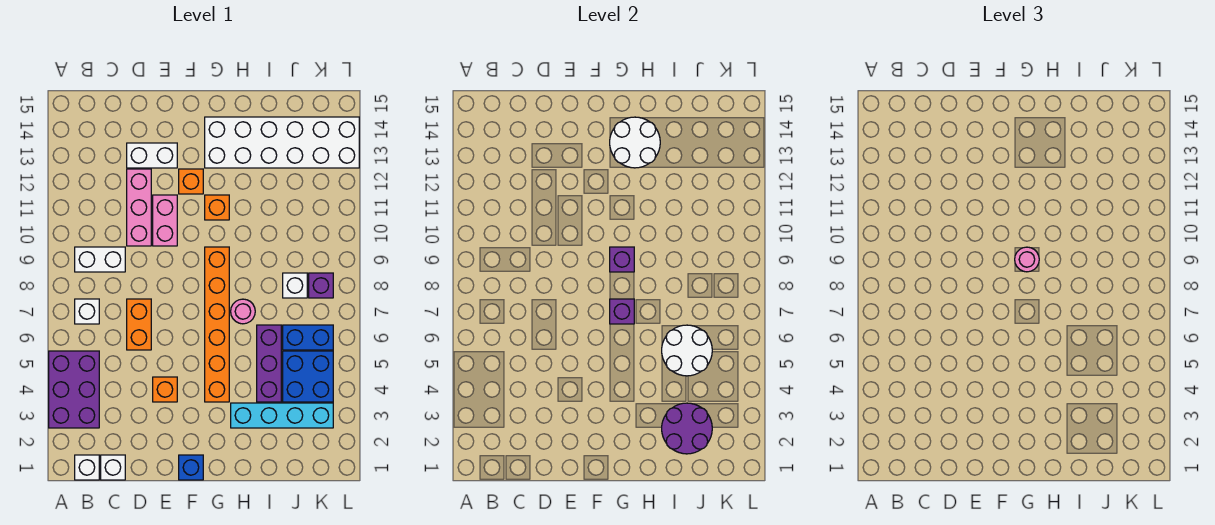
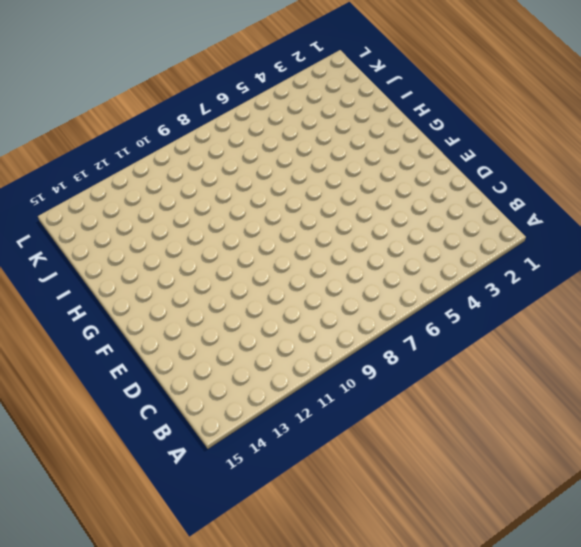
none -> purple 2x3 brick [49,351,99,428]
none -> white 1x1 brick [75,455,99,480]
none -> white 1x1 brick [75,299,99,324]

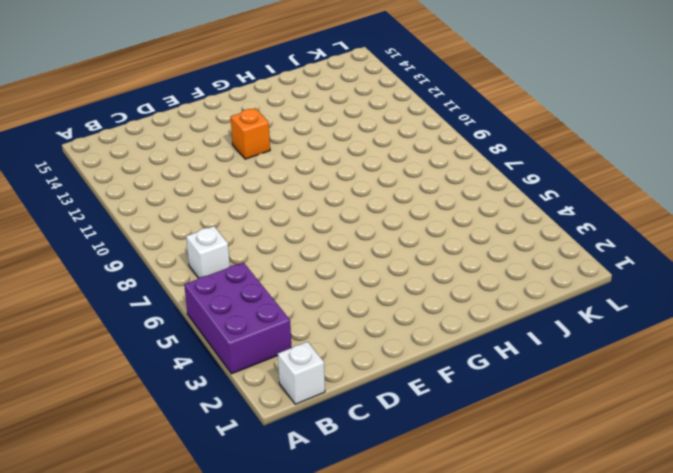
none -> white 1x2 brick [75,247,125,272]
none -> white 1x1 brick [101,455,125,480]
none -> orange 1x2 brick [127,299,151,350]

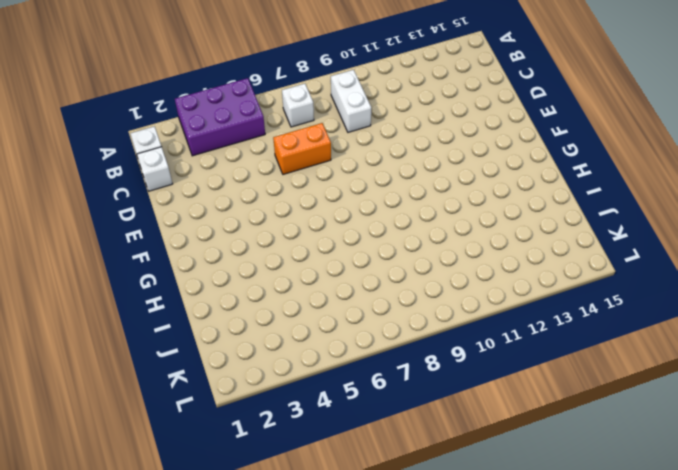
none -> pink 1x3 brick [127,169,151,246]
none -> white 1x2 brick [127,143,177,168]
none -> orange 1x1 brick [153,377,177,402]

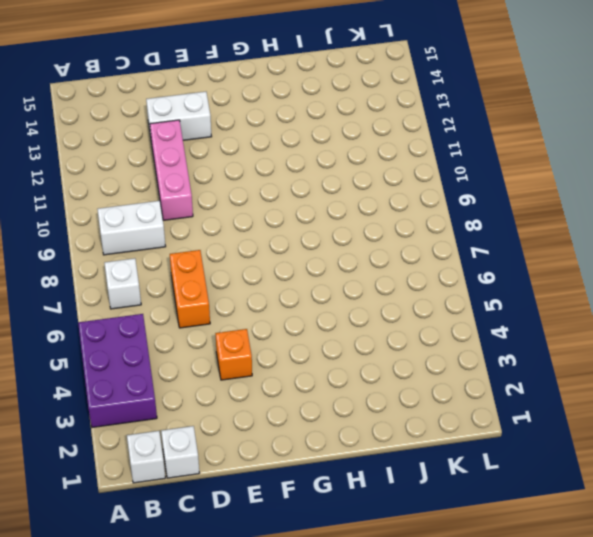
none -> pink 1x2 brick [153,195,177,246]
none -> blue 1x1 brick [179,455,203,480]
none -> orange 1x1 brick [179,169,203,194]

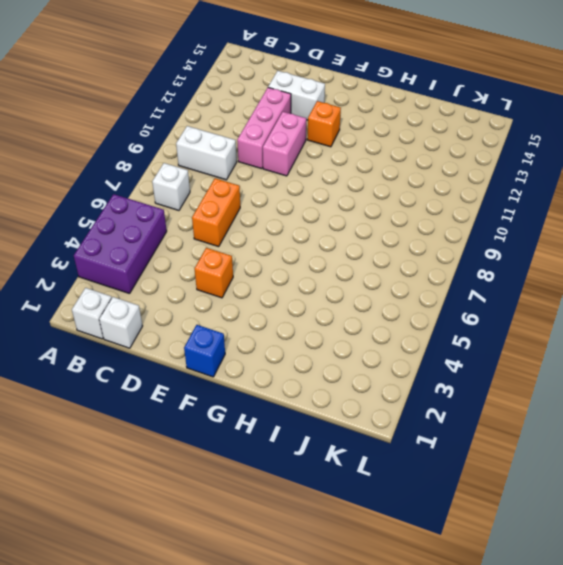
none -> orange 1x6 brick [205,247,229,402]
none -> orange 1x1 brick [205,195,229,220]
none -> white 2x6 brick [205,117,359,168]

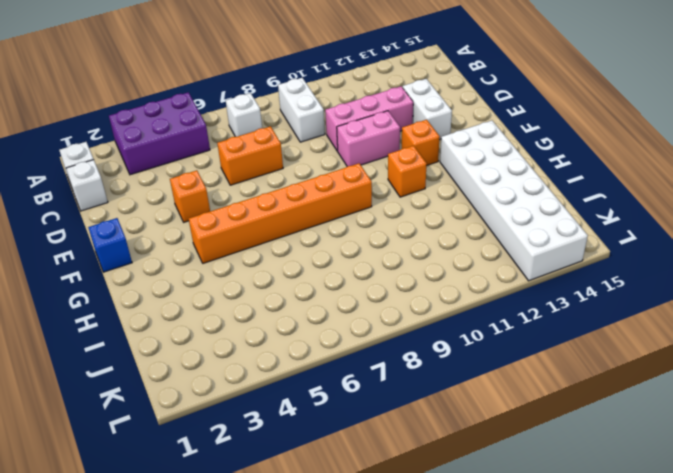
none -> cyan 1x4 brick [231,403,333,428]
none -> pink 1x1 round brick [231,299,255,324]
none -> purple 1x3 brick [257,325,281,402]

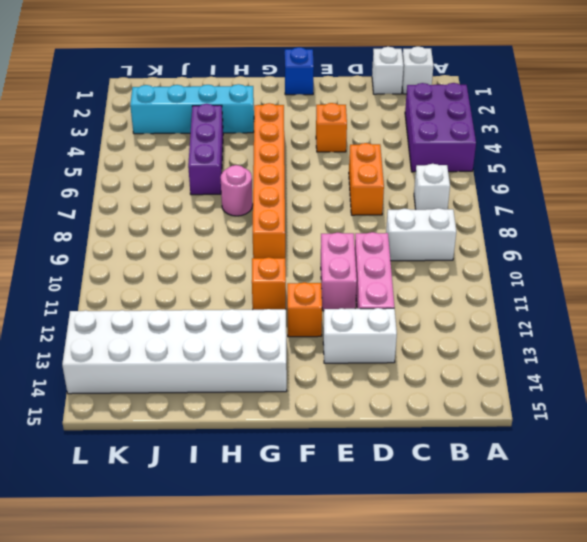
none -> blue 2x2 brick [283,351,333,402]
none -> blue 1x2 brick [283,325,333,350]
none -> white 1x1 brick [283,273,307,298]

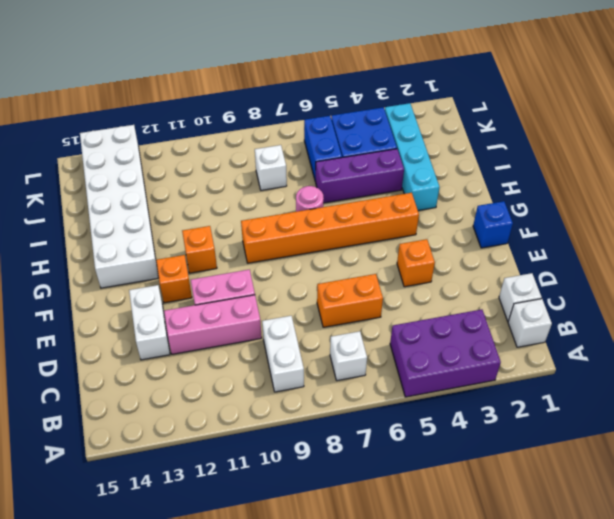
none -> purple 1x1 brick [309,273,333,298]
none -> purple 1x1 brick [610,299,634,324]
none -> purple 1x1 brick [610,247,634,272]

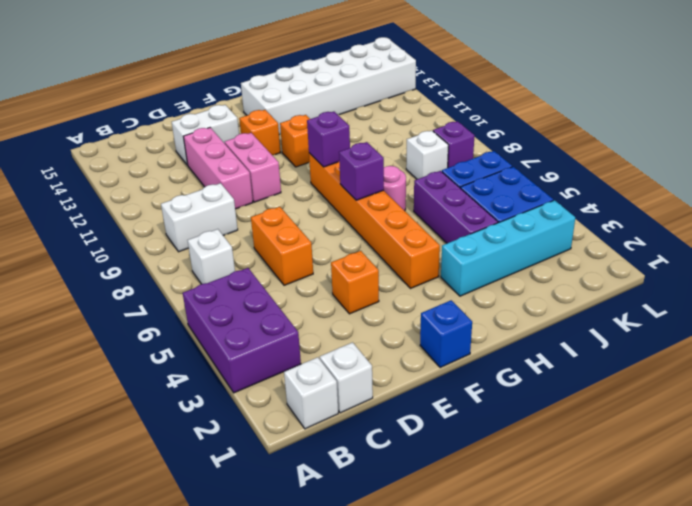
none -> white 2x2 round brick [610,117,660,168]
none -> purple 2x2 round brick [662,403,712,454]
none -> white 2x2 round brick [662,325,712,376]

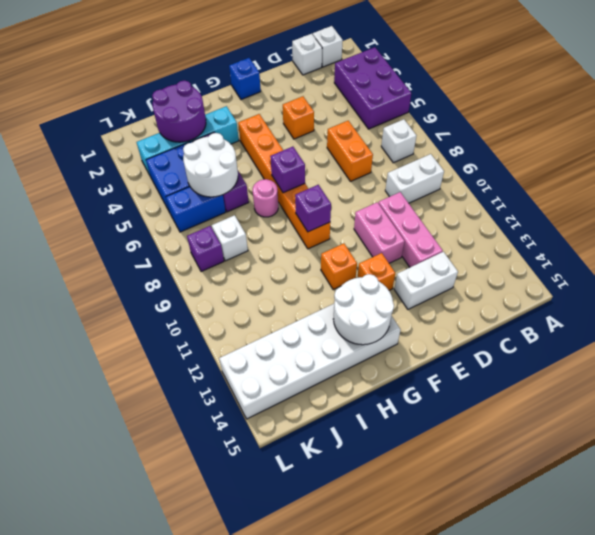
none -> pink 1x1 round brick [1015,247,1039,272]

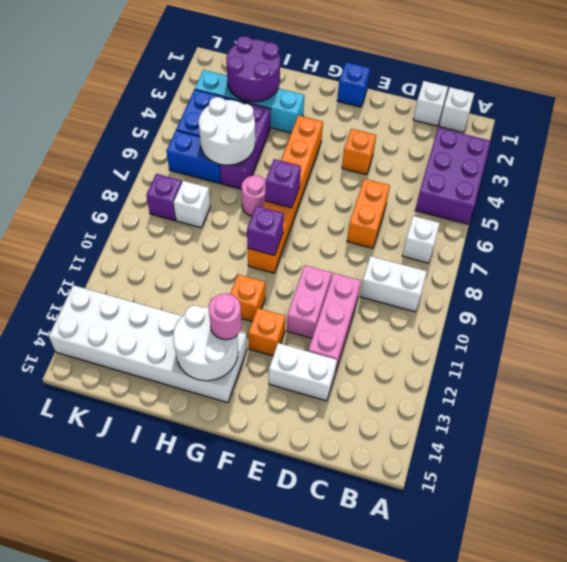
pink 1x1 round brick [208,293,242,340] -> pink 1x1 round brick moved to [1015,247,1039,272]

